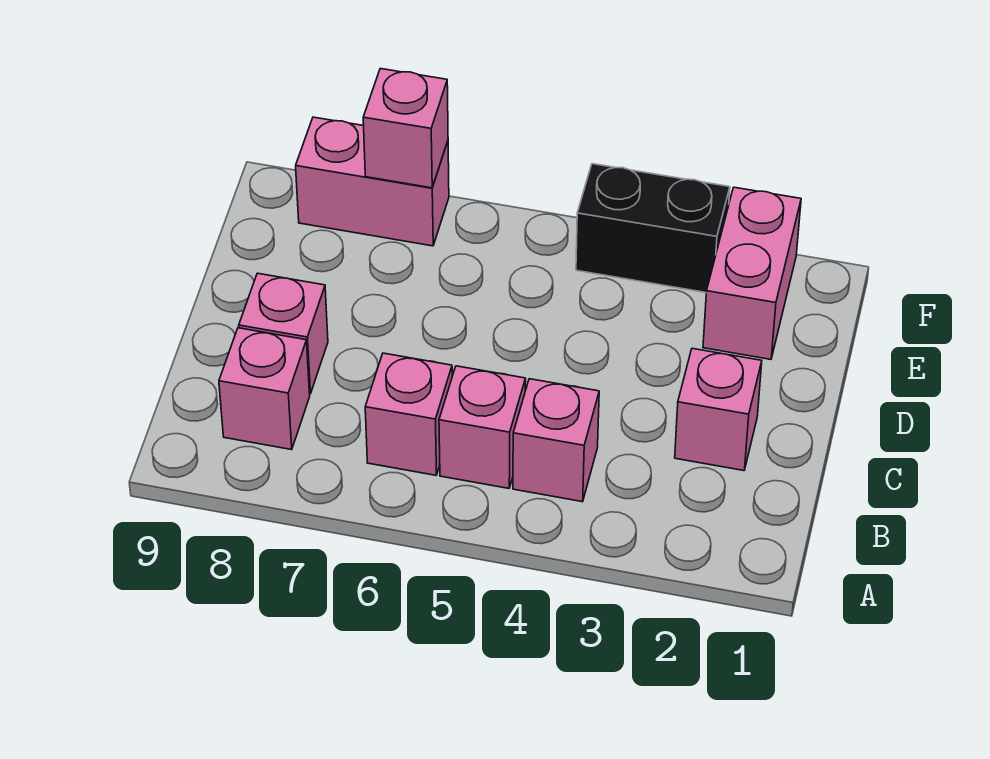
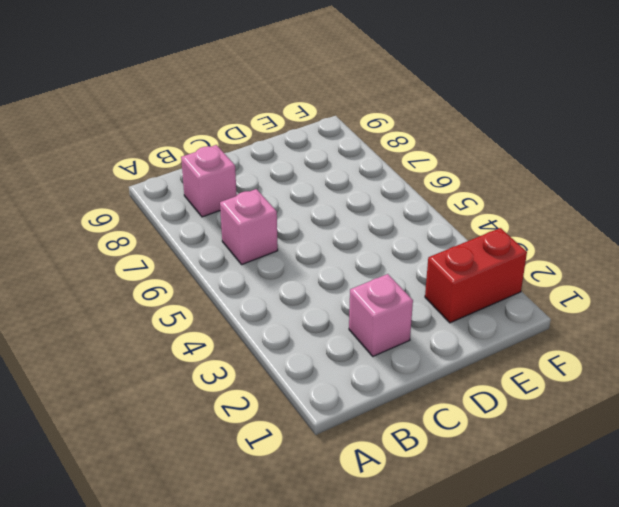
red 1x2 brick [425,228,527,323] -> pink 1x2 brick [703,187,801,359]
none -> pink 1x1 brick [513,379,599,502]
none -> pink 1x1 brick [439,366,526,488]

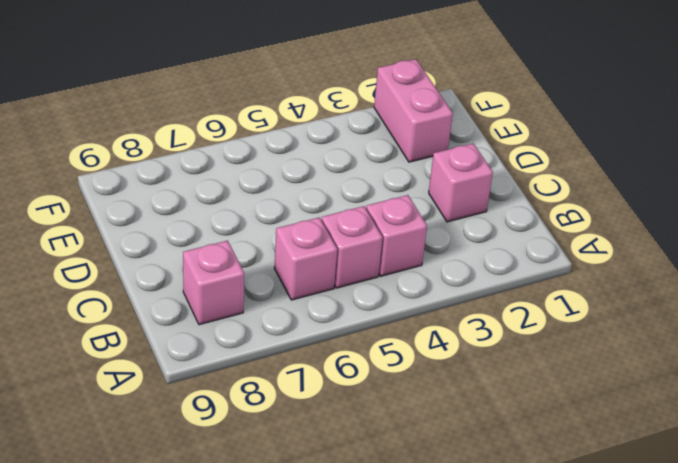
none -> pink 1x1 brick [239,273,328,394]
none -> black 1x2 brick [576,164,730,293]

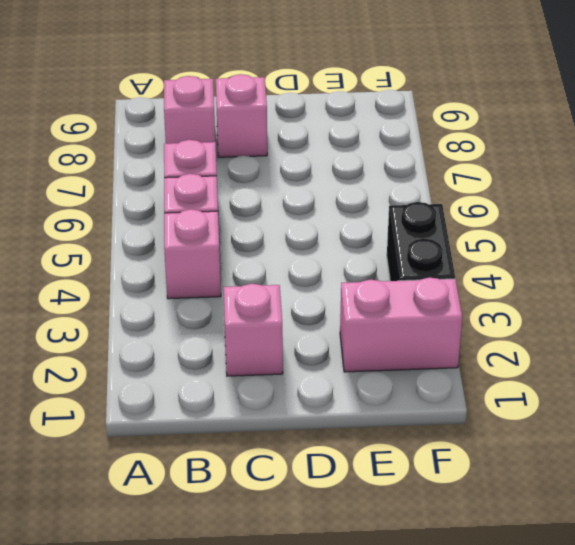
none -> pink 1x2 brick [296,117,449,246]
none -> pink 1x1 brick [363,69,448,188]

